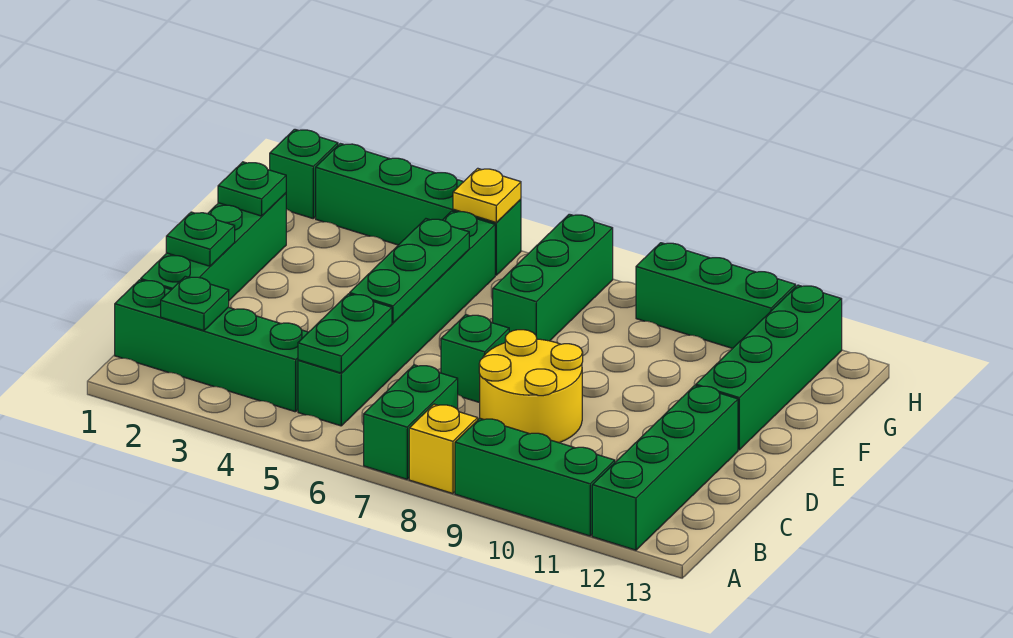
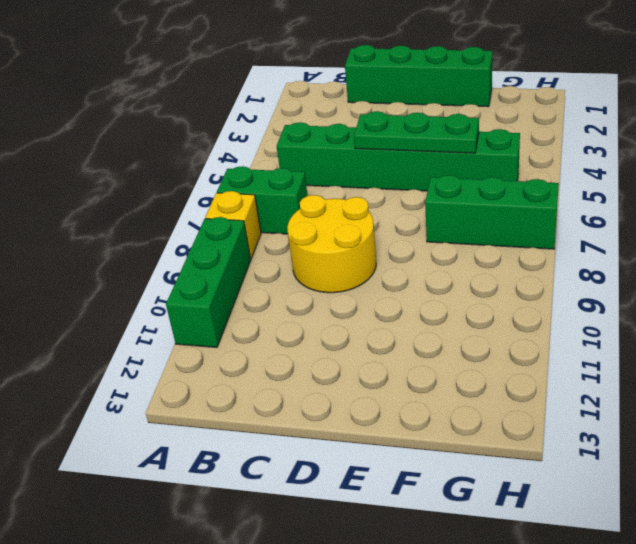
none -> green 1x4 brick [592,386,738,550]
none -> green 1x4 brick [115,280,308,412]
none -> green 1x1 brick [441,315,509,403]

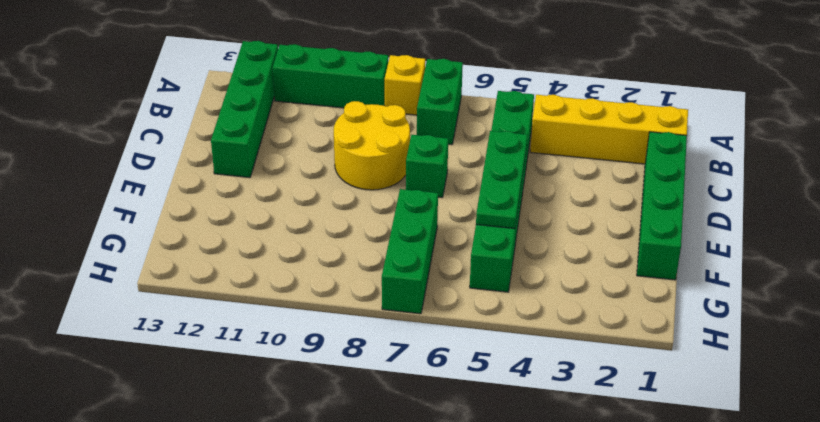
yellow 1x4 brick [530,95,688,164] -> green 1x4 brick [115,280,308,412]
none -> green 1x4 brick [696,285,842,450]
none -> green 1x1 brick [270,129,338,218]
none -> green 1x4 brick [316,143,521,275]

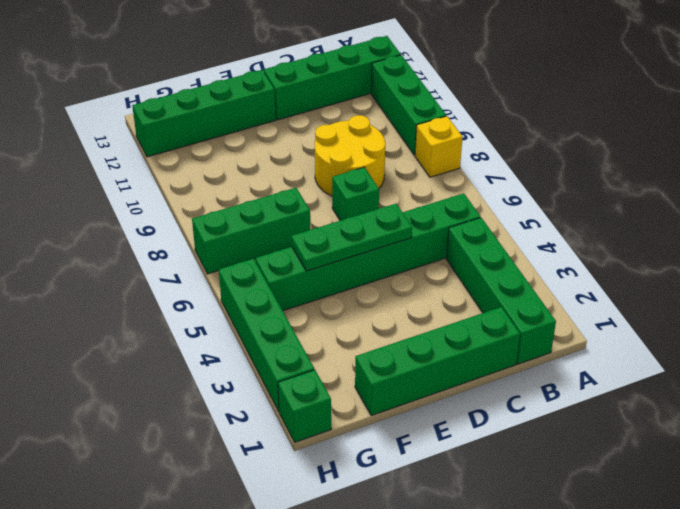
none -> green 1x2 brick [364,365,458,479]
none -> green 1x3 brick [636,243,796,348]
none -> green 1x1 plate [161,276,229,331]

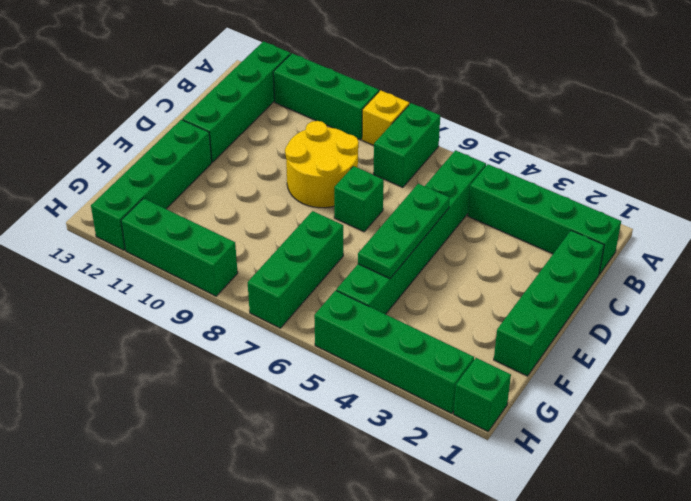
none -> green 1x1 plate [161,276,229,331]
none -> green 1x2 plate [298,294,392,373]
none -> green 1x1 plate [166,212,235,266]

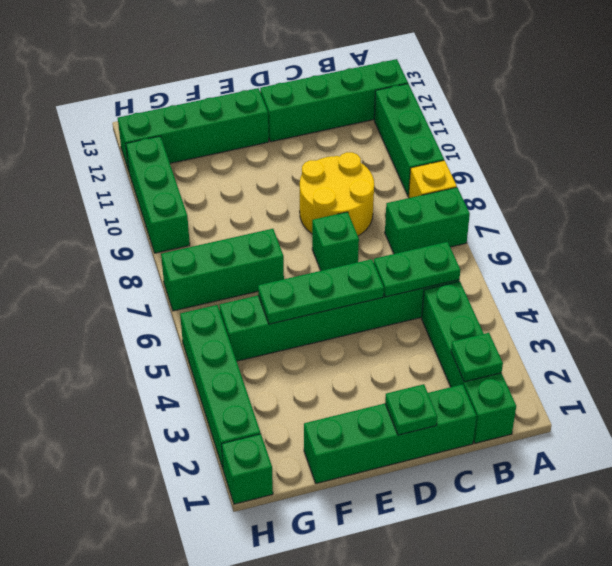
none -> green 1x1 plate [218,162,286,216]
none -> yellow 1x1 plate [453,168,521,222]

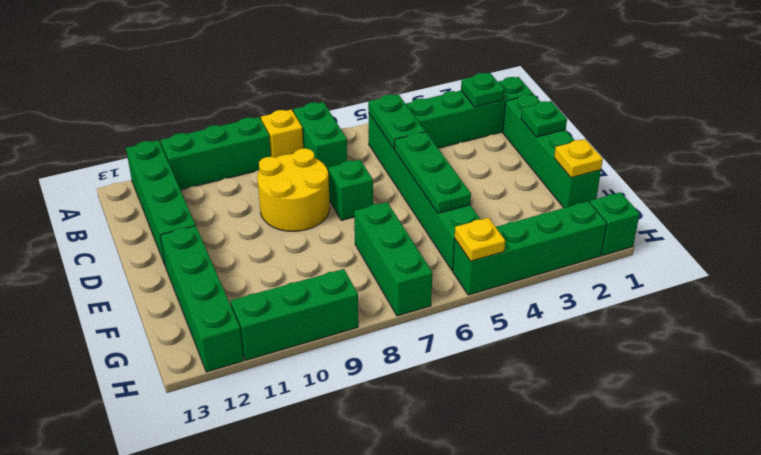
yellow 1x1 plate [554,139,603,178] -> green 1x1 plate [218,162,286,216]

